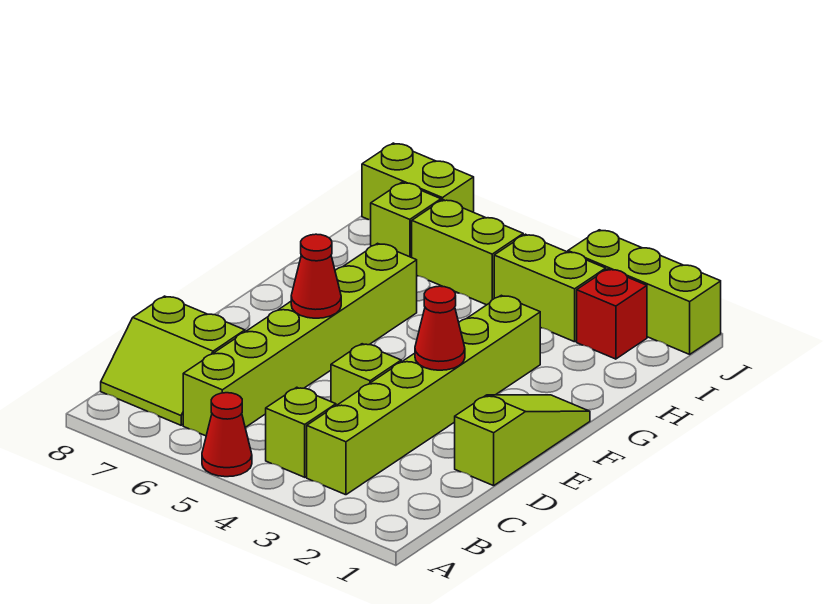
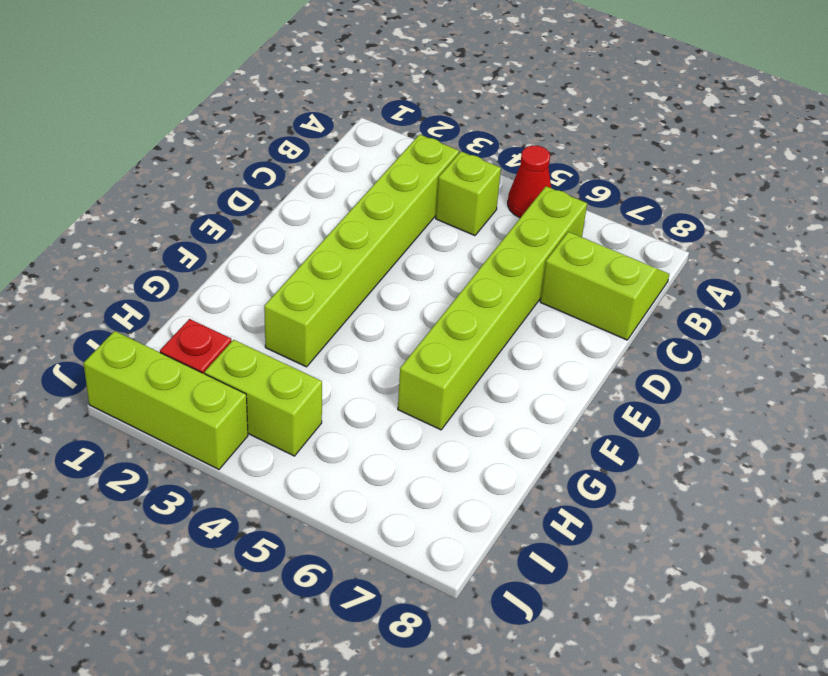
none -> lime 1x3 slope [455,395,590,486]
none -> lime 1x1 brick [331,344,401,406]
none -> lime 1x2 brick [412,200,523,305]

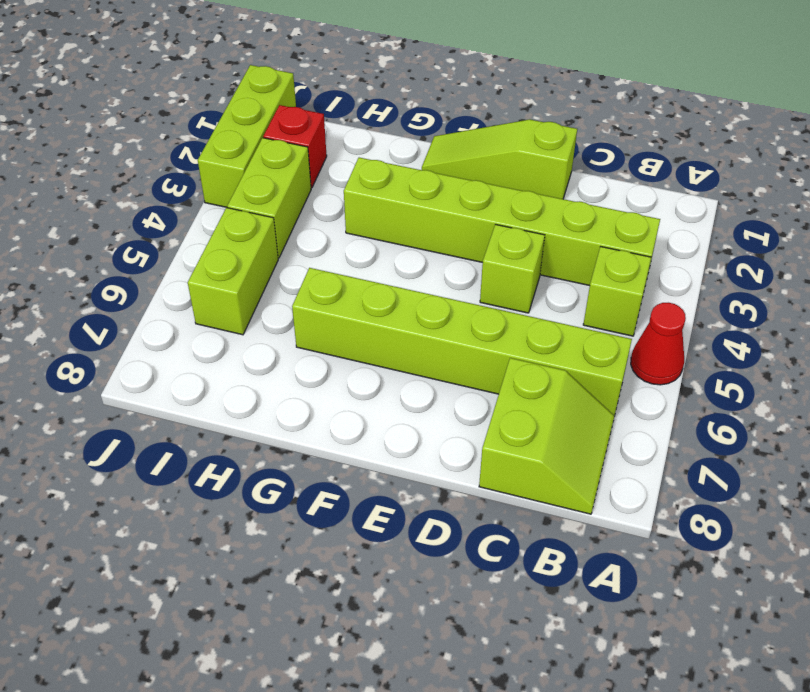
none -> lime 1x1 brick [371,182,441,257]
none -> lime 1x2 brick [362,143,474,220]
none -> red 1x1 cone [415,286,465,370]

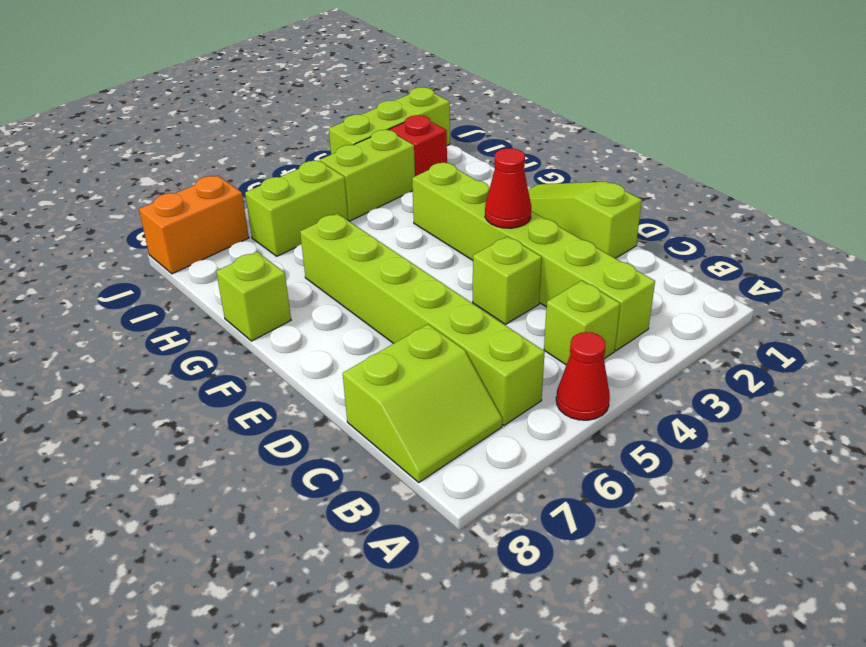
lime 1x1 brick [216,252,291,341] -> lime 1x1 brick moved to [371,182,441,257]
orange 1x2 brick [139,175,249,274] -> lime 1x2 brick [362,143,474,220]
none -> red 1x1 cone [291,234,341,318]

